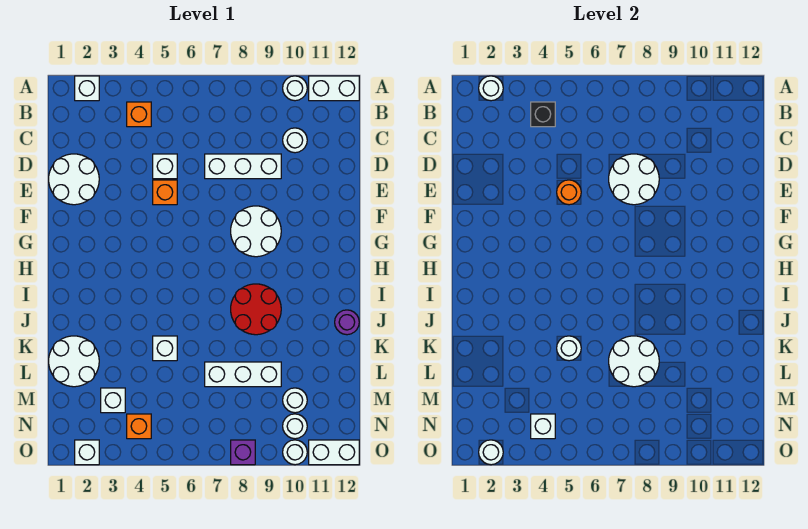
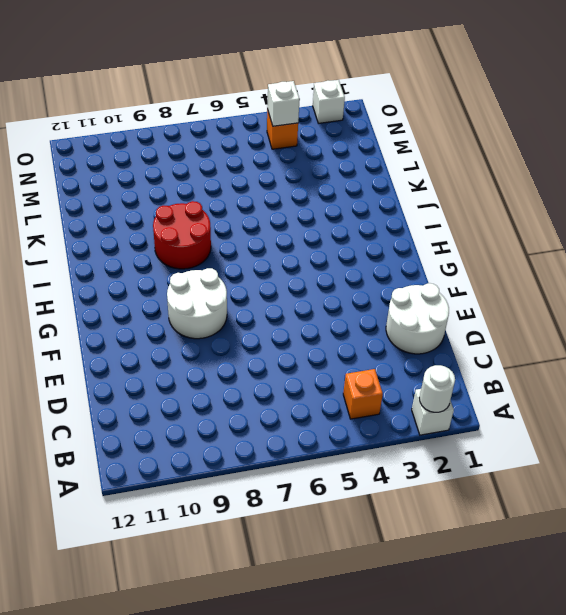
none -> white 1x1 round brick [283,76,307,101]
none -> white 1x2 brick [309,76,359,101]
none -> white 1x1 round brick [283,128,307,153]
none -> white 1x1 brick [153,154,177,179]

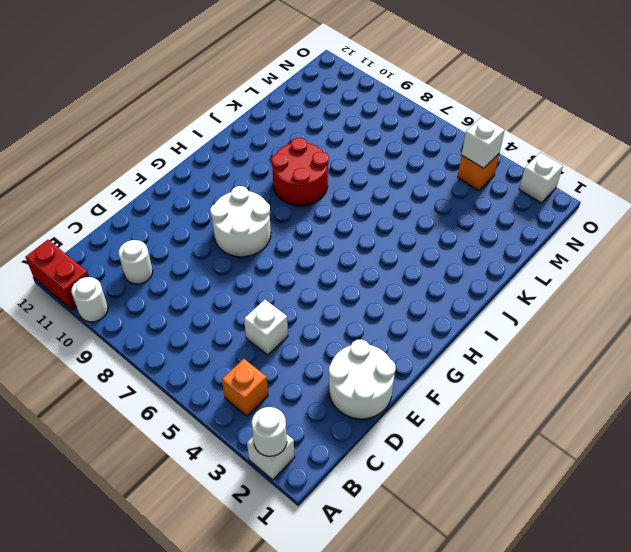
red 1x2 brick [25,240,89,310] -> white 1x2 brick [309,76,359,101]
none -> white 1x3 brick [205,154,281,179]
none -> orange 1x1 brick [153,180,177,205]
none -> purple 1x1 round brick [335,310,359,335]
none -> white 2x2 round brick [49,336,99,387]

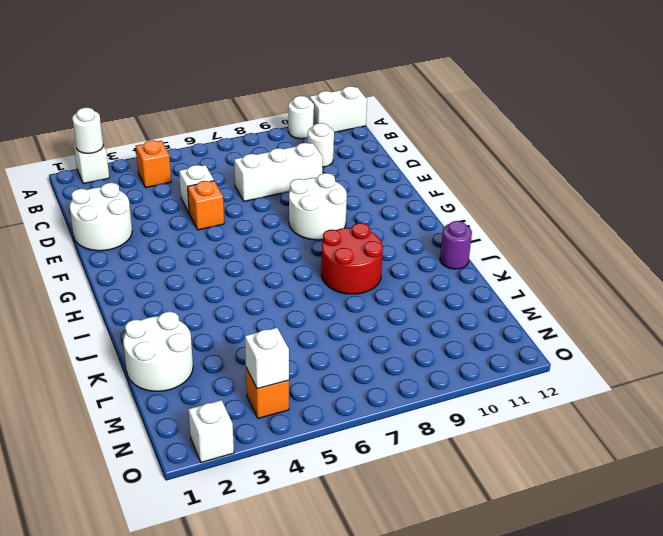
none -> white 1x1 brick [153,336,177,361]
none -> white 1x3 brick [205,362,281,387]
none -> white 1x1 brick [101,388,125,413]
none -> white 1x1 round brick [283,388,307,413]

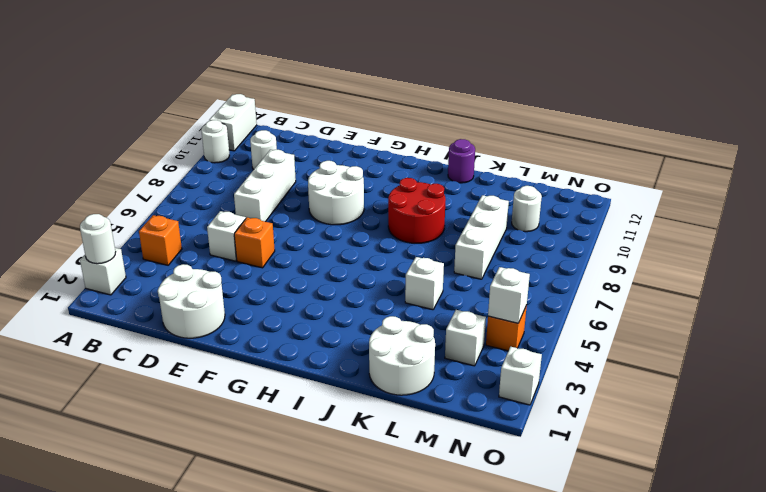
none -> white 1x1 round brick [283,414,307,439]
none -> purple 1x1 brick [231,440,255,465]
none -> white 1x1 round brick [283,440,307,465]
none -> white 1x2 brick [309,440,359,465]

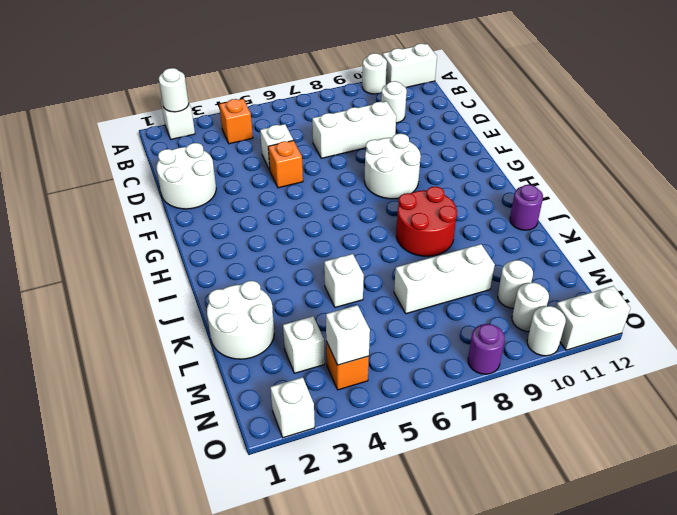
purple 1x1 round brick [468,324,505,374] -> purple 1x1 brick [231,440,255,465]
none -> black 1x1 brick [531,102,555,127]
none -> white 2x2 round brick [609,154,659,205]
none -> orange 1x1 round brick [557,180,581,205]
none -> white 1x1 round brick [557,336,581,361]

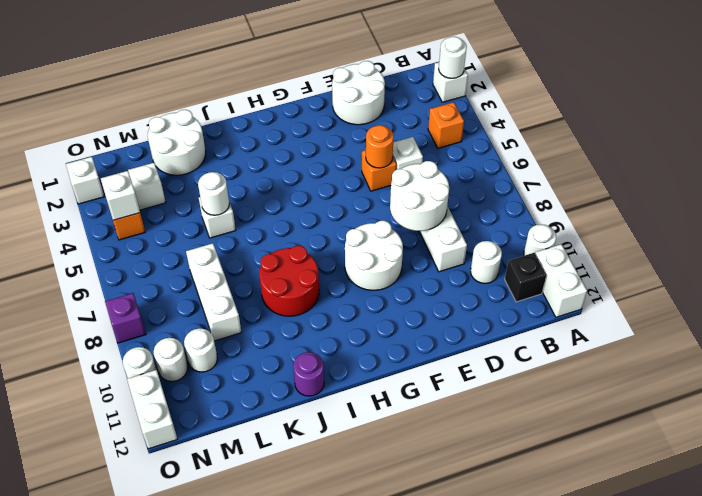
black 1x1 brick [505,253,547,302] -> black 1x1 brick moved to [531,102,555,127]
none -> white 2x2 round brick [609,336,659,387]
none -> white 1x1 round brick [479,440,503,465]

